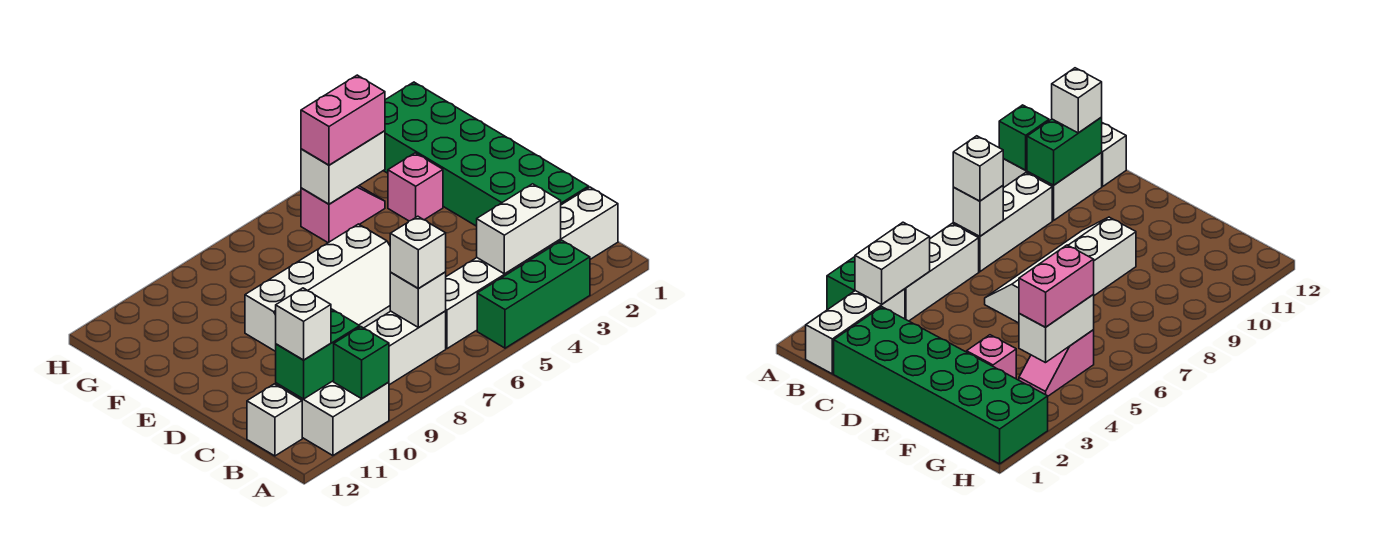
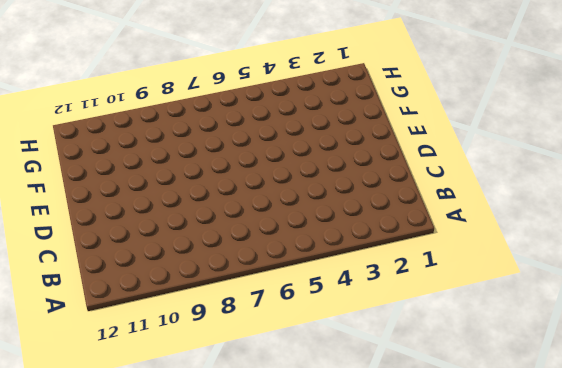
none -> green 1x3 brick [477,241,590,348]
none -> white 2x2 brick [276,381,389,456]
none -> white 1x3 brick [532,187,618,259]

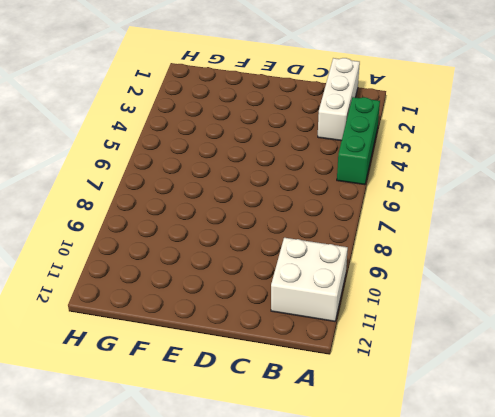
none -> white 1x3 brick [446,257,532,349]
none -> white 1x3 brick [364,311,446,385]
none -> white 1x1 brick [247,384,302,456]

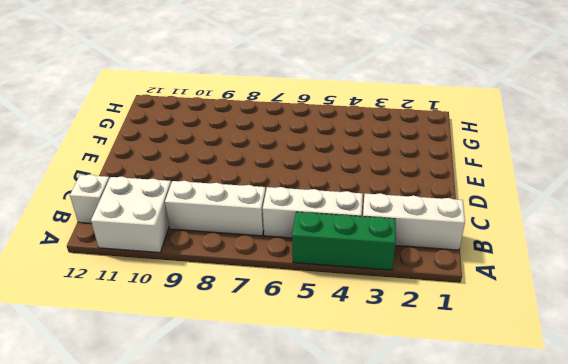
none -> green 2x6 brick [384,82,589,226]
none -> white 2x4 slope [245,224,391,351]
none -> pink 1x1 brick [388,153,443,221]

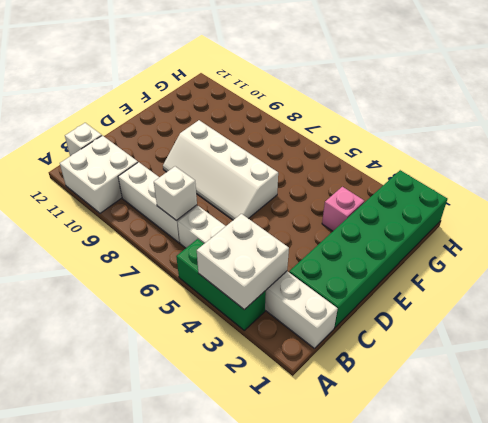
white 2x2 brick [197,214,289,310] -> white 1x2 brick [477,184,561,274]
none -> pink 1x2 slope [301,186,385,243]
none -> green 1x1 brick [334,327,389,399]
none -> green 1x2 brick [276,309,360,399]

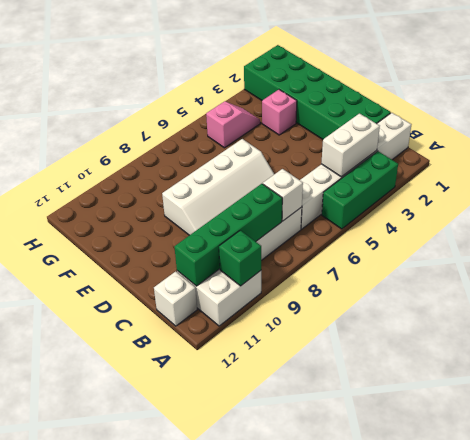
green 1x4 brick [174,184,282,286] -> green 1x2 brick [276,309,360,399]
none -> white 1x2 brick [301,131,385,204]
none -> white 1x1 brick [390,216,446,288]
none -> white 1x1 brick [276,288,331,360]

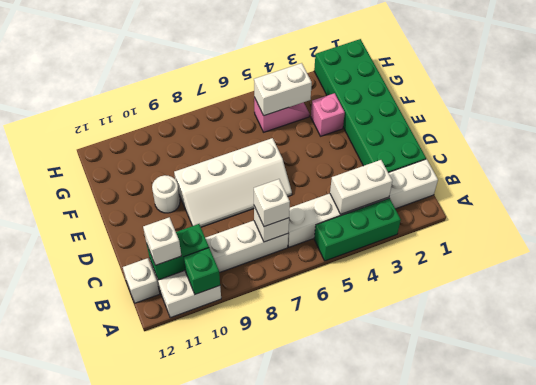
white 1x1 round brick [152,175,180,213] -> none
none -> pink 1x2 brick [301,75,385,165]

